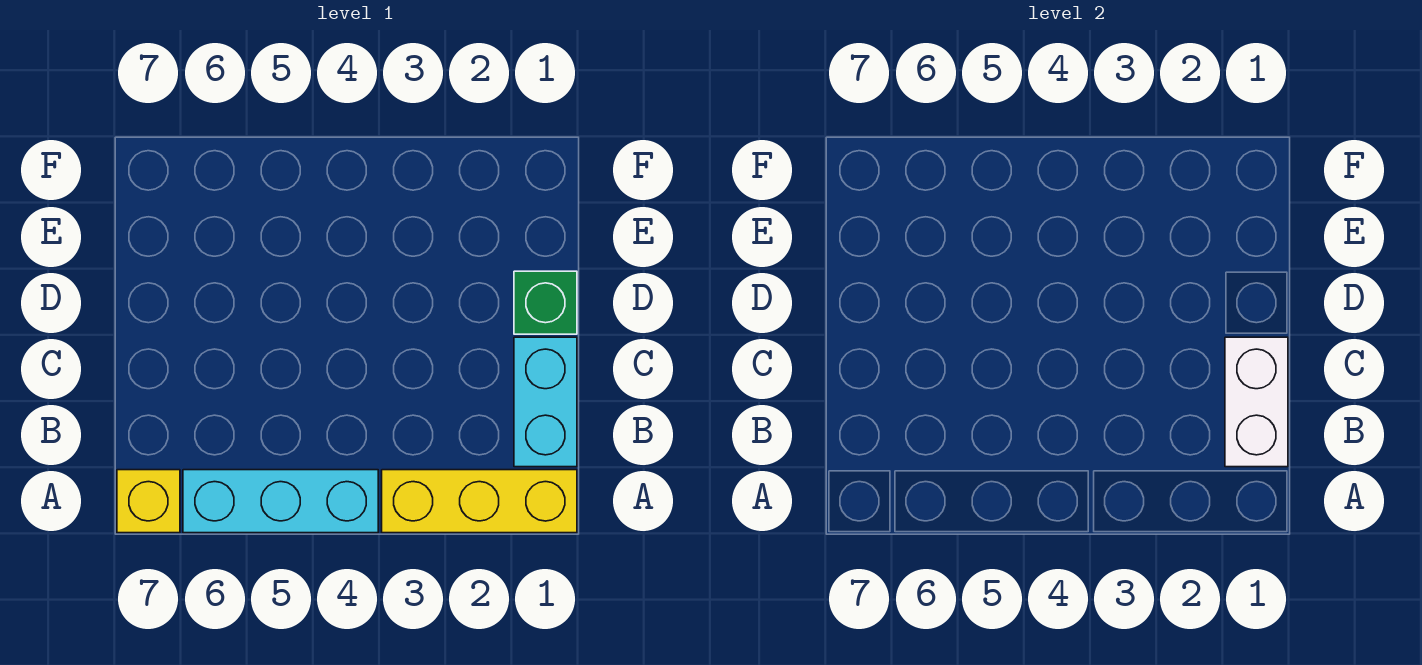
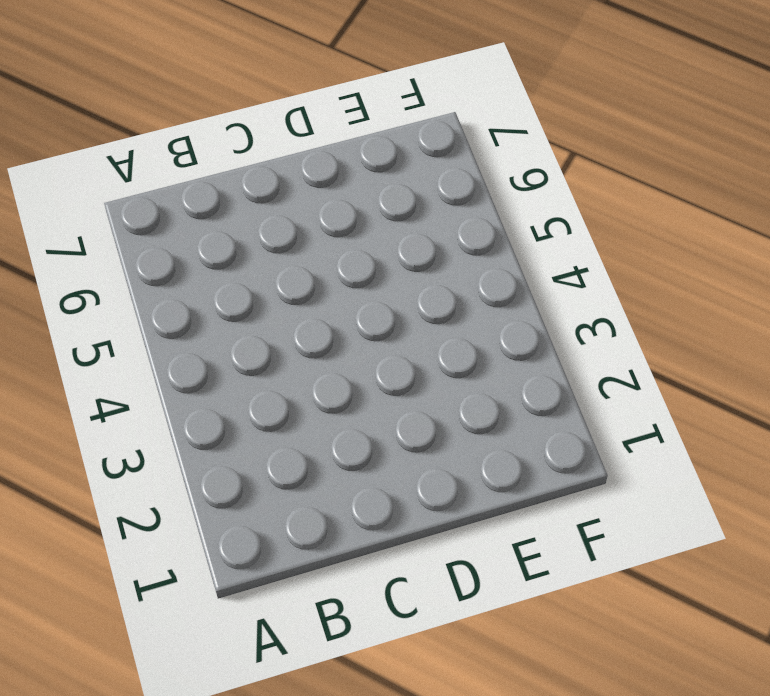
none -> yellow 1x3 brick [382,470,577,533]
none -> cyan 1x3 brick [183,470,378,533]

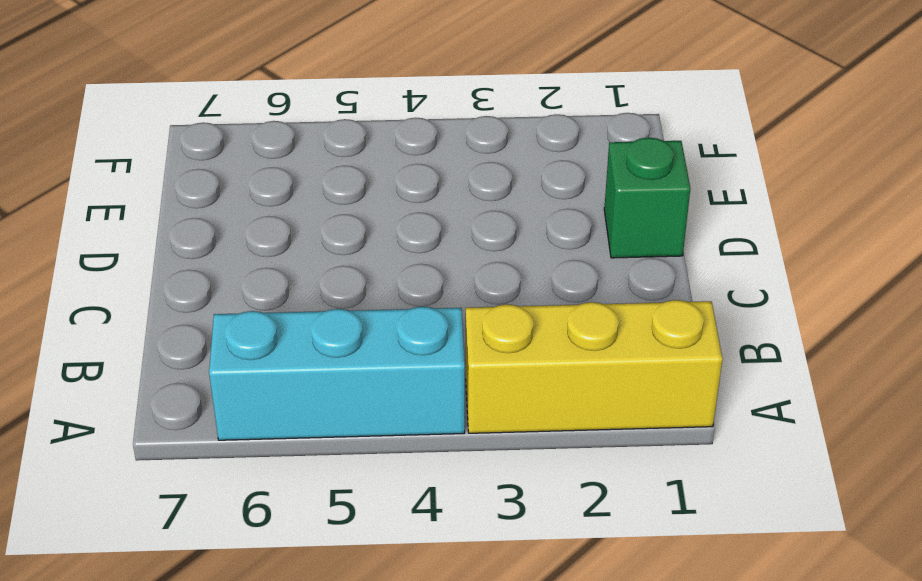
none -> yellow 1x1 brick [117,470,180,533]
none -> cyan 1x2 brick [514,337,577,467]

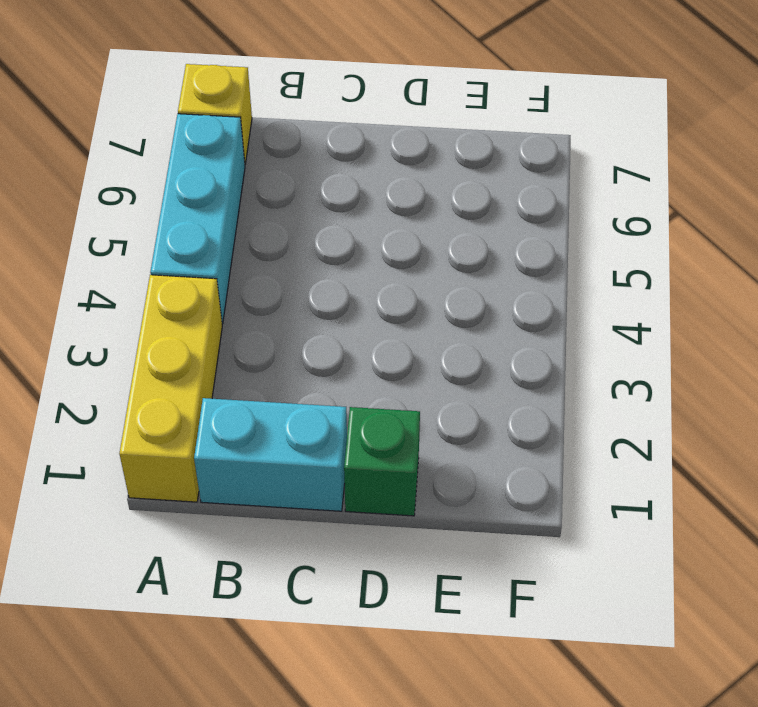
none -> white 1x2 brick [1225,337,1288,467]

